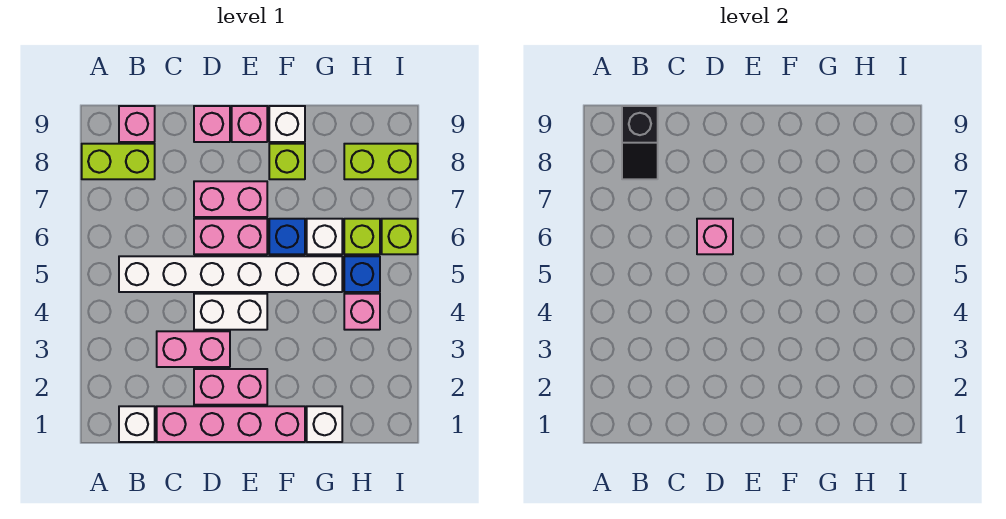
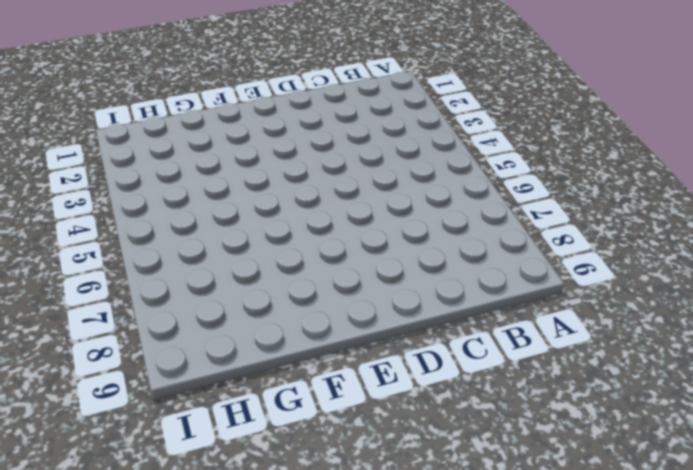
none -> lime 1x2 brick [82,144,155,179]
none -> white 1x1 brick [119,406,155,442]
none -> white 1x6 brick [119,256,342,292]

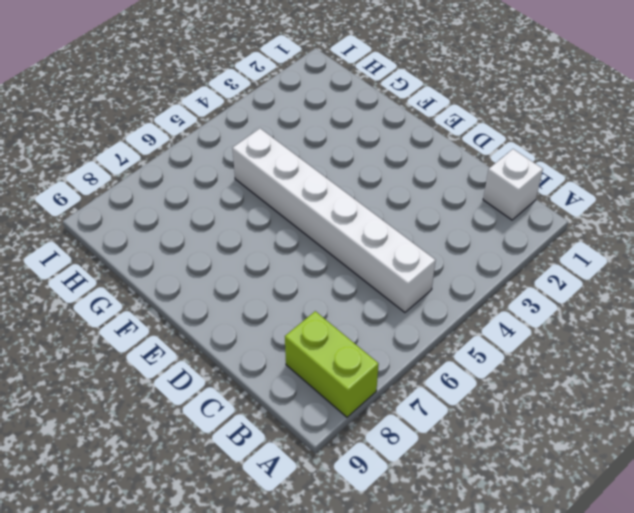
none -> pink 1x1 brick [119,106,155,142]
none -> pink 1x4 brick [157,406,305,442]
none -> pink 1x2 brick [157,331,230,367]

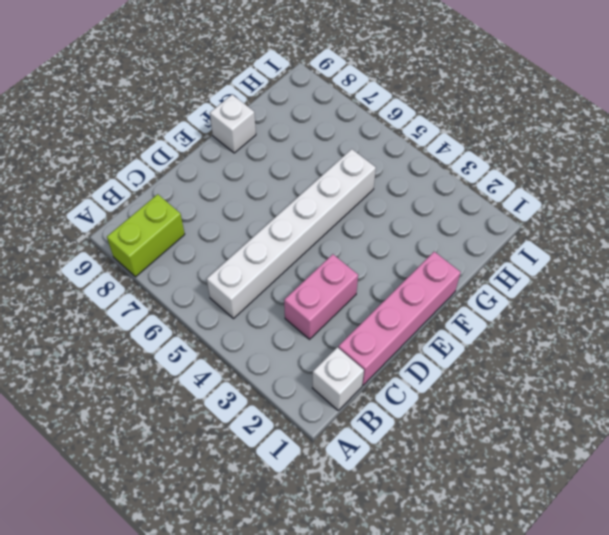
none -> pink 1x1 brick [119,106,155,142]
none -> pink 1x2 brick [194,369,267,405]
none -> white 1x2 brick [194,294,267,330]

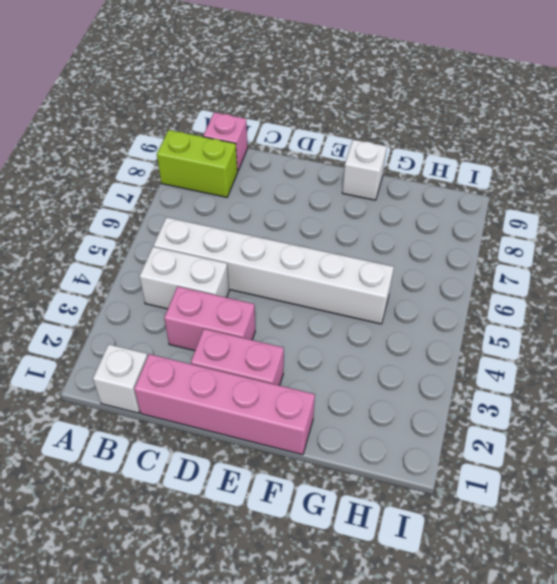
white 1x2 brick [139,247,229,309] -> white 1x2 brick moved to [194,294,267,330]
none -> pink 1x2 brick [194,219,267,254]
none -> pink 1x2 brick [194,181,267,217]
none -> pink 1x1 brick [194,106,230,142]

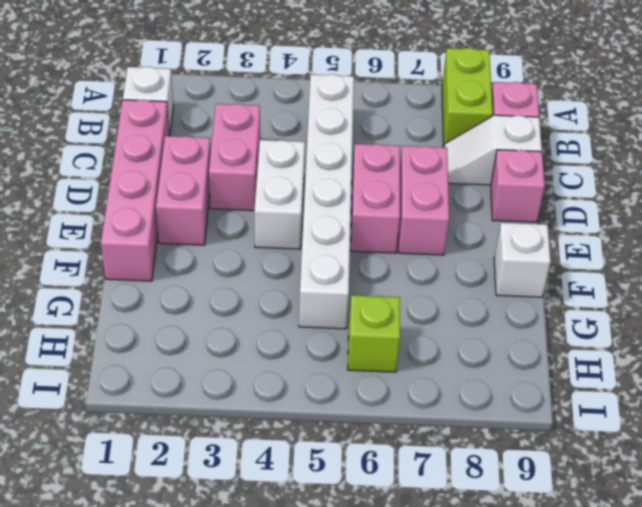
white 1x2 slope [444,115,542,185] -> none
none -> pink 1x1 brick [232,106,267,142]
none -> blue 1x1 brick [269,219,305,254]
none -> lime 1x1 brick [269,144,305,179]

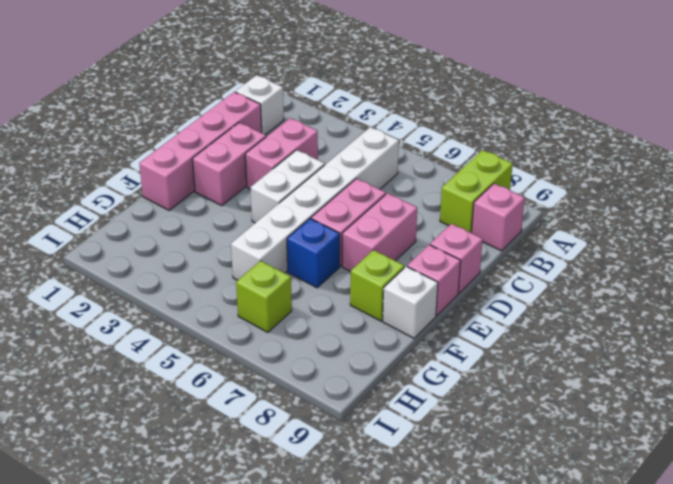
none -> white 1x1 brick [307,406,342,442]
none -> white 1x1 brick [307,219,342,254]
none -> pink 1x1 brick [344,294,380,330]

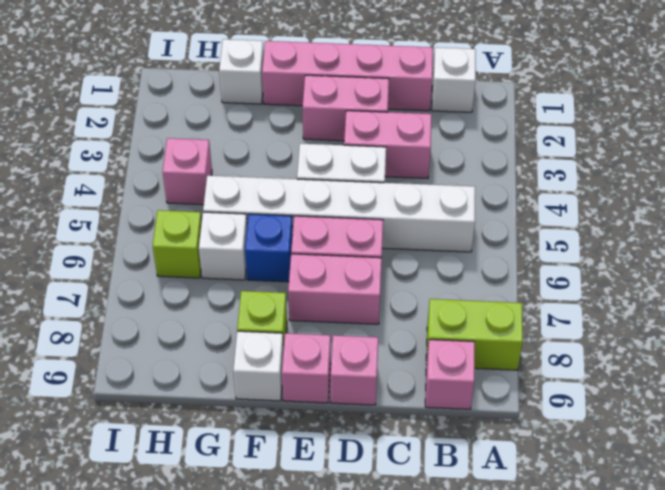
none -> blue 1x1 brick [344,256,380,292]
none -> lime 1x2 brick [344,144,418,179]
none -> lime 1x1 brick [382,219,418,254]

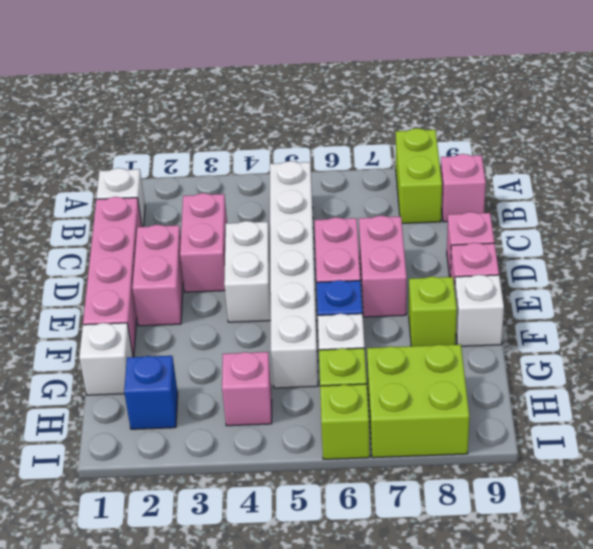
blue 1x1 brick [124,356,178,429] -> blue 1x1 brick moved to [344,256,380,292]
lime 2x2 brick [367,344,469,458] -> lime 1x2 brick [344,144,418,179]
none -> black 1x2 slope [622,106,658,179]
none -> pink 1x1 brick [697,219,733,254]

